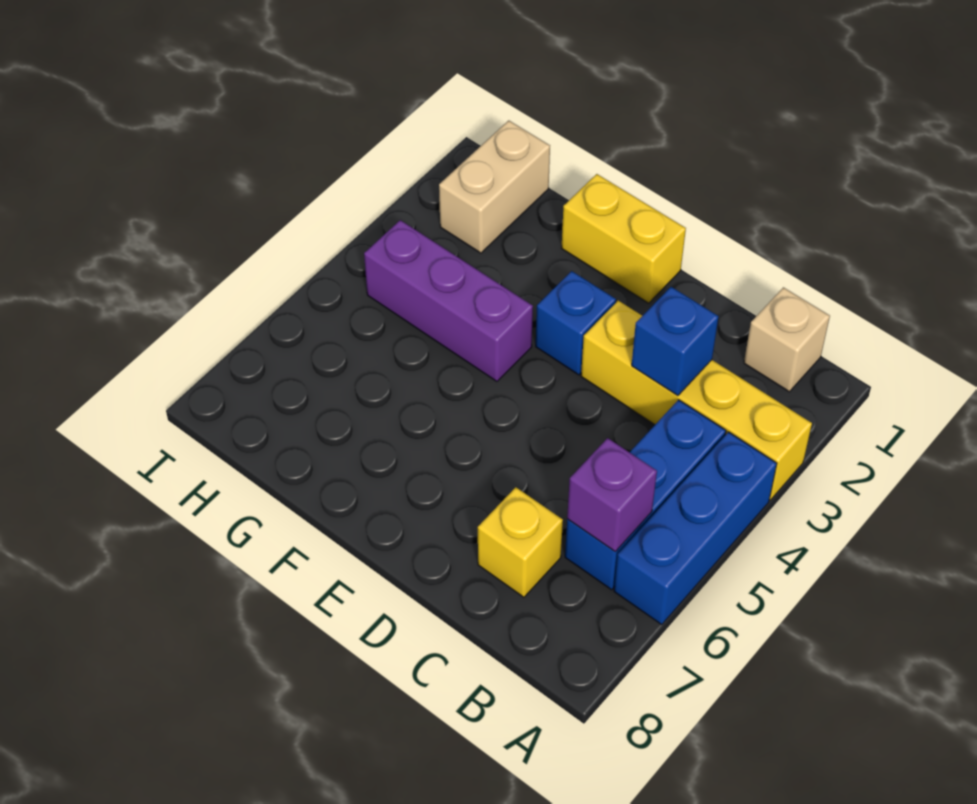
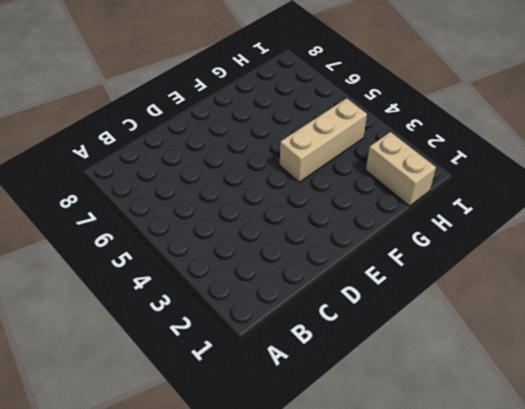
tan 1x3 brick [280,98,367,182] -> purple 1x3 brick [364,220,533,381]
none -> yellow 1x4 brick [581,301,812,500]
none -> blue 1x3 brick [614,432,777,625]

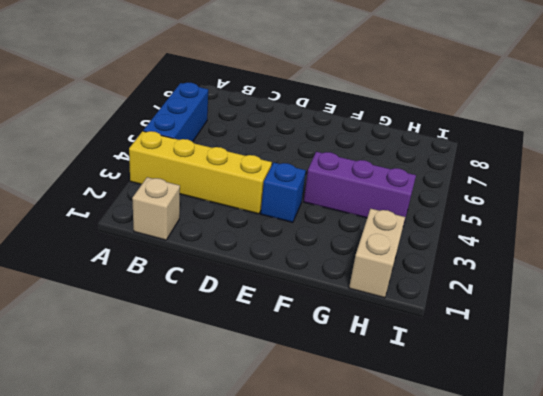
none -> blue 1x3 brick [565,400,726,590]
none -> yellow 1x1 brick [478,487,563,597]

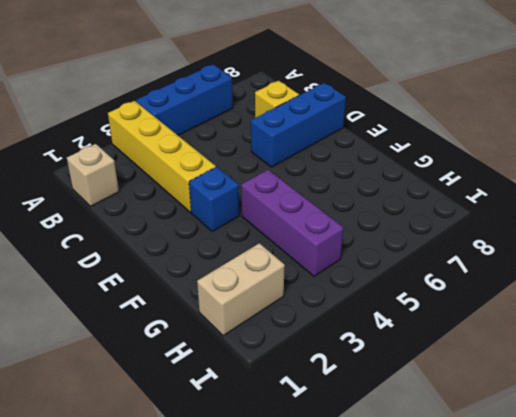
blue 1x3 brick [251,83,346,167] -> blue 1x3 brick moved to [565,400,726,590]
none -> yellow 1x2 brick [562,174,686,303]
none -> purple 1x1 brick [567,438,657,552]

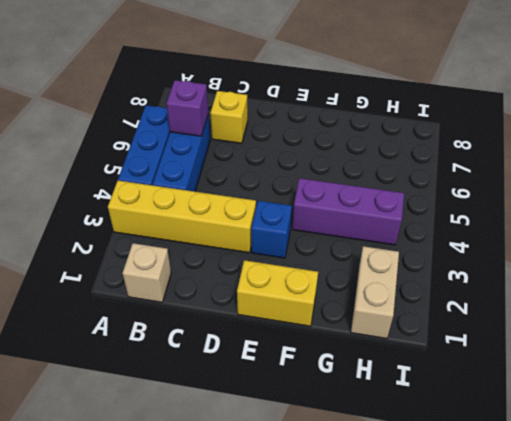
none -> blue 1x1 brick [632,287,719,396]

